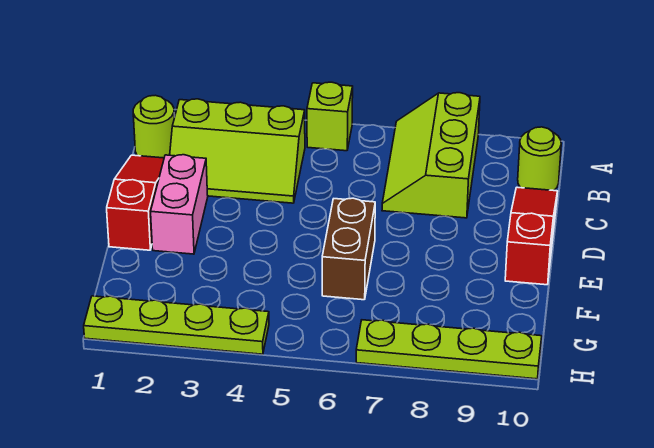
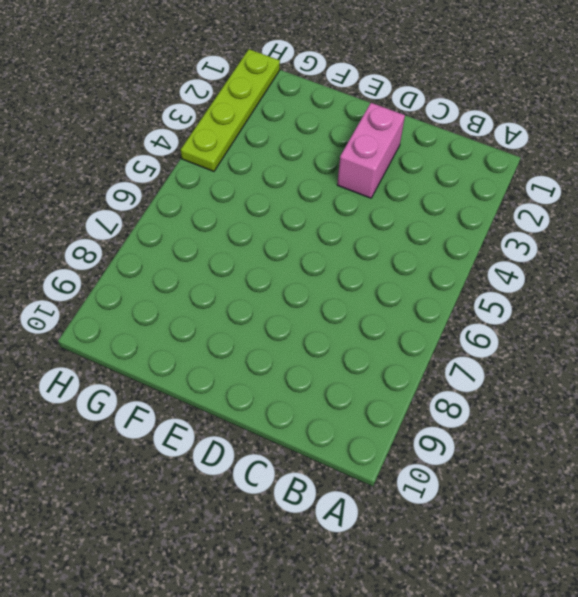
pink 1x2 brick [337,103,405,198] -> pink 1x2 brick turned to [151,155,208,254]
none -> lime 1x1 brick [307,82,353,151]
none -> lime 2x3 slope [382,93,480,218]

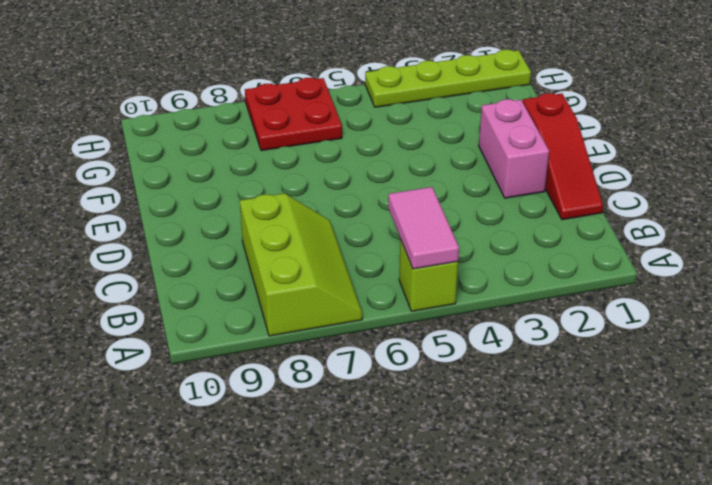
pink 1x2 tile [388,187,459,269] -> none
red 2x2 plate [245,78,342,151] -> lime 1x4 plate [356,320,542,379]
none -> lime 1x1 round brick [133,95,174,158]
none -> lime 2x3 slope [170,99,305,203]

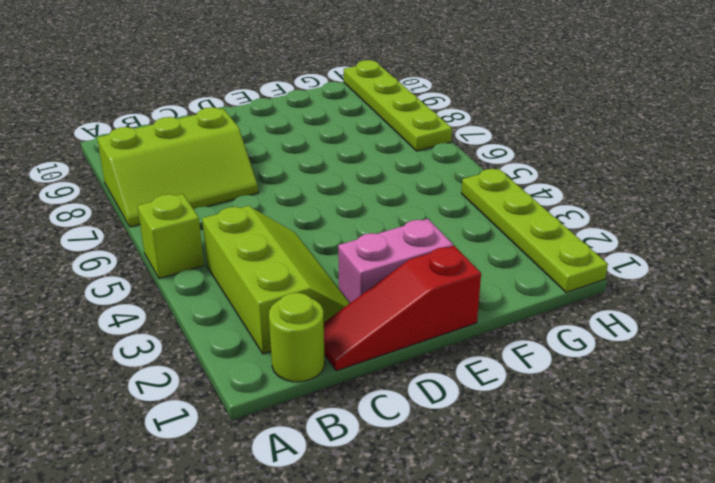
none -> lime 1x1 round brick [518,127,561,191]
none -> red 1x3 slope [505,187,557,285]

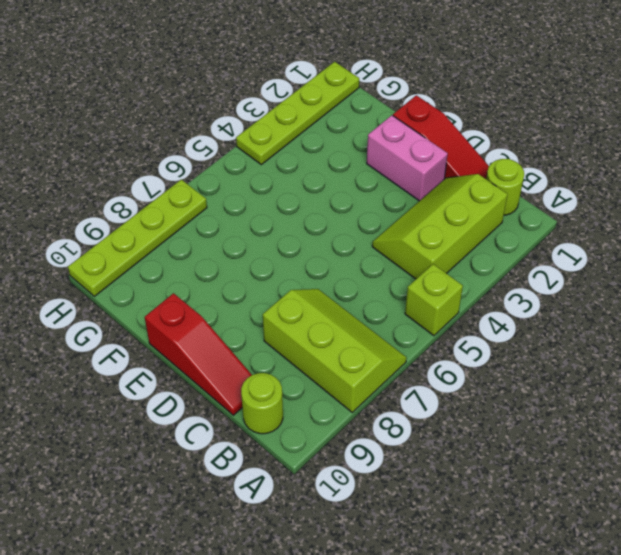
none -> brown 1x2 brick [322,198,375,300]

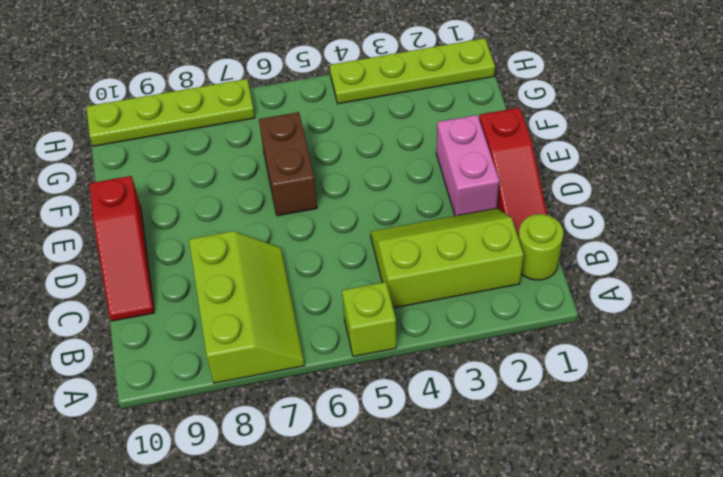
none -> lime 1x1 round brick [518,127,561,191]

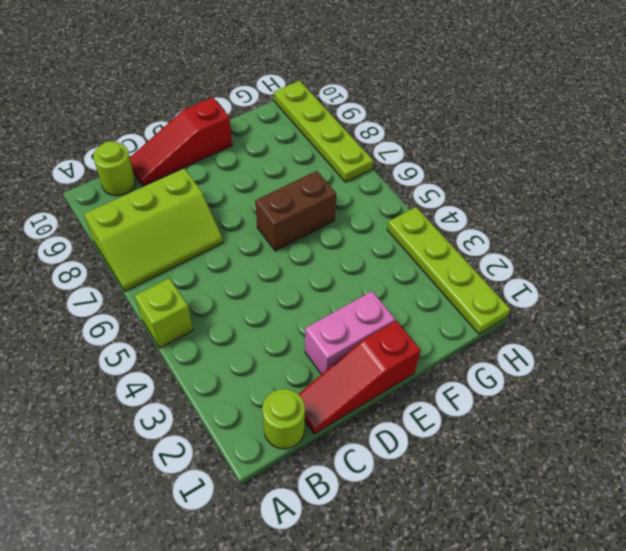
none -> lime 2x3 slope [170,99,305,203]

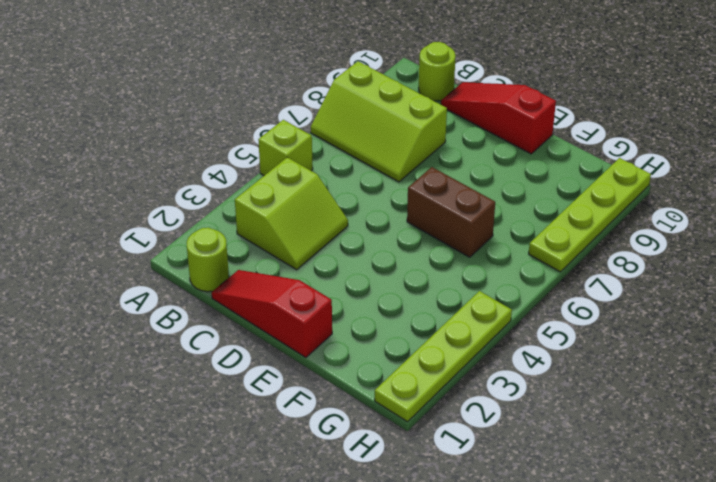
lime 2x2 slope [235,157,348,270] -> lime 2x3 slope [170,99,305,203]
none -> pink 1x2 brick [151,155,208,254]

